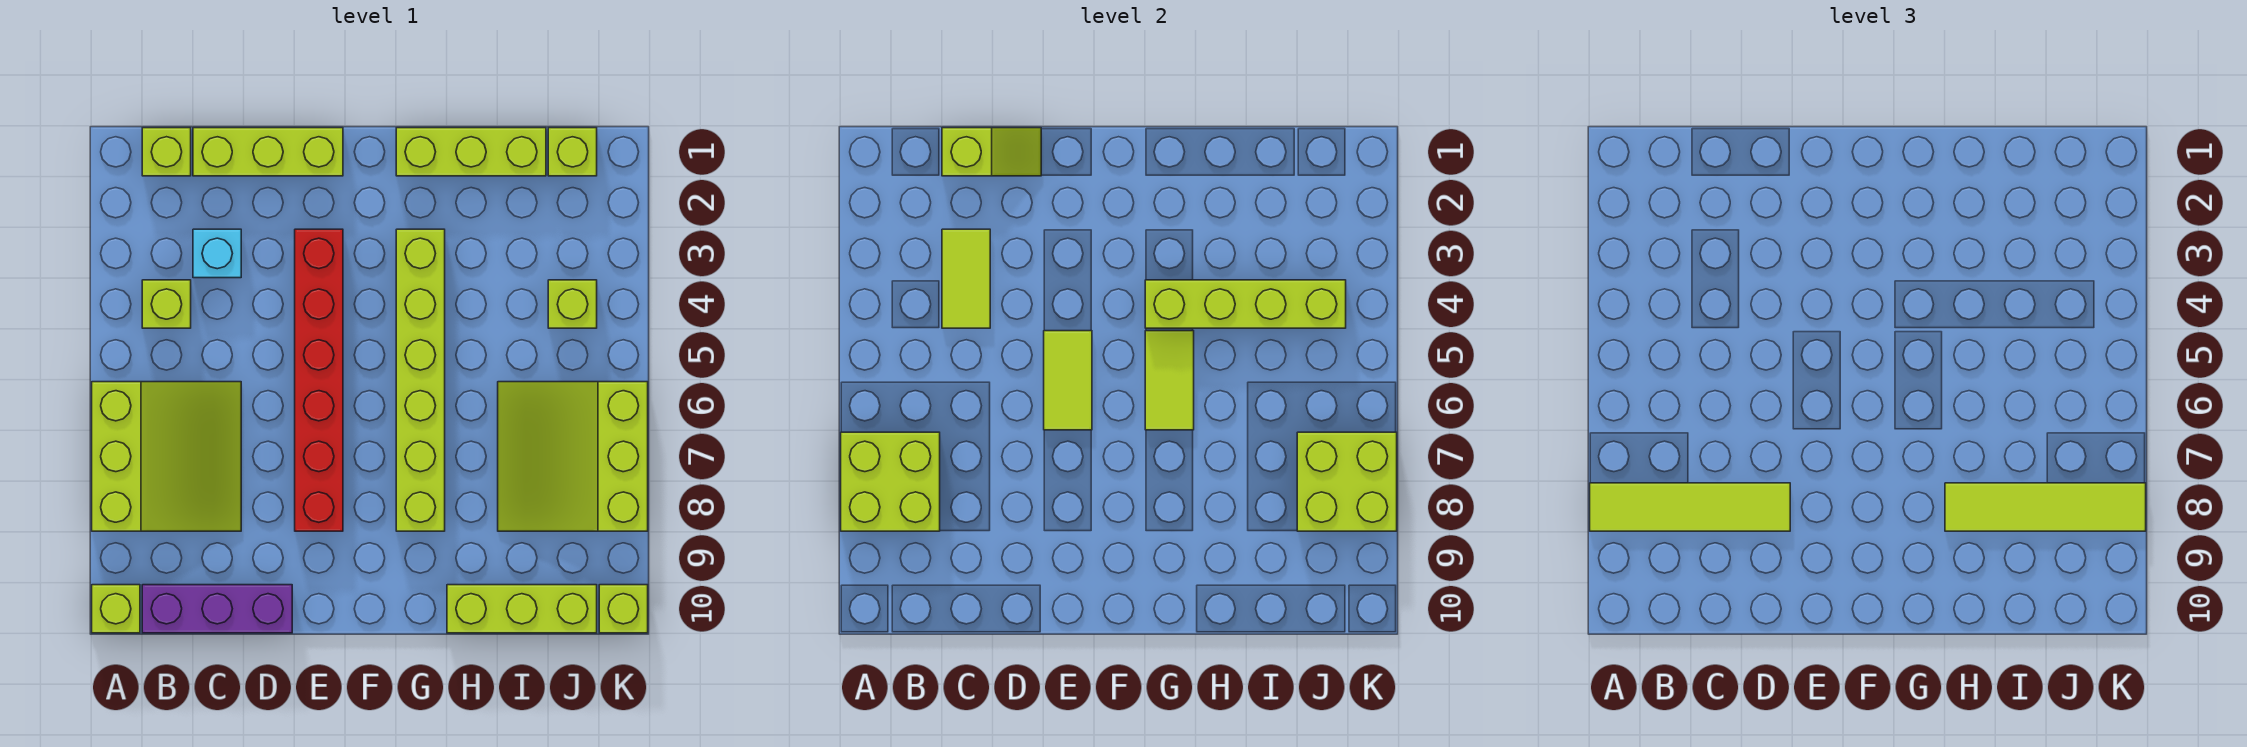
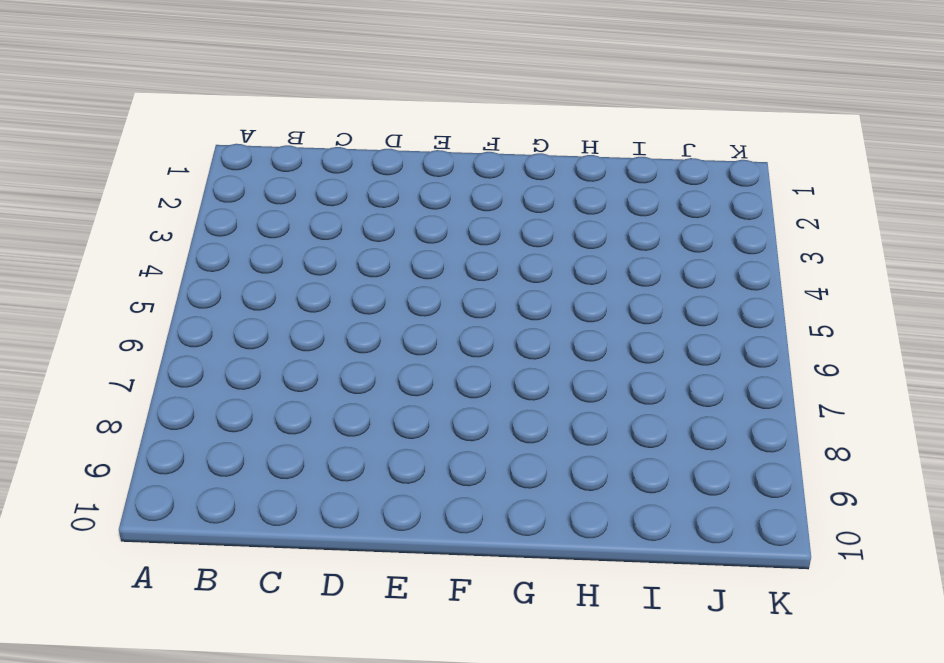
none -> lime 3x3 slope [92,382,241,531]
none -> lime 1x1 brick [92,585,140,633]
none -> lime 1x1 brick [142,128,191,176]

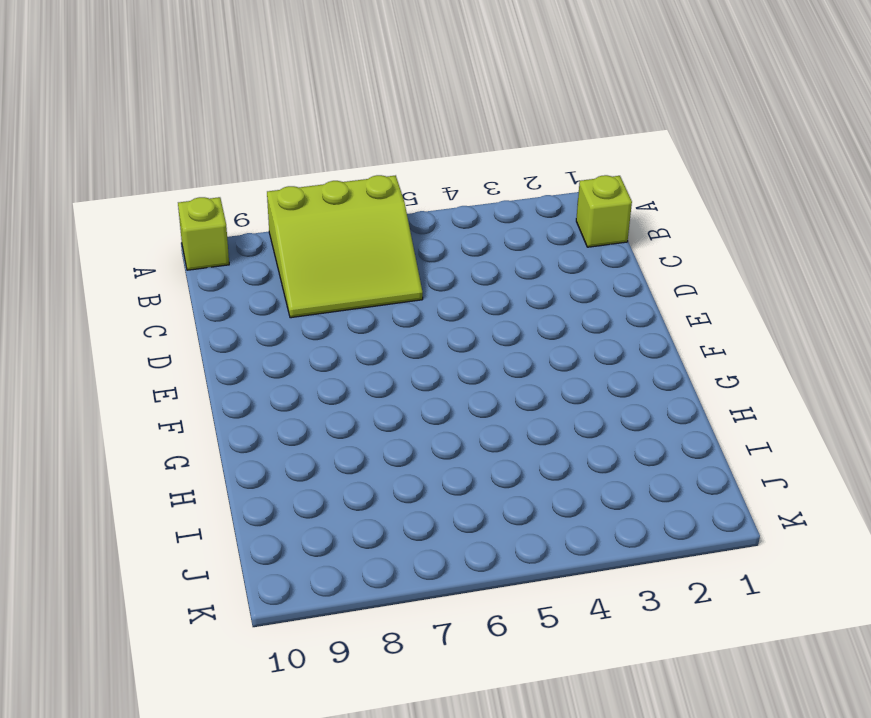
none -> lime 1x1 brick [142,280,191,328]
none -> purple 1x3 brick [142,585,292,633]
none -> lime 1x3 brick [193,128,343,176]

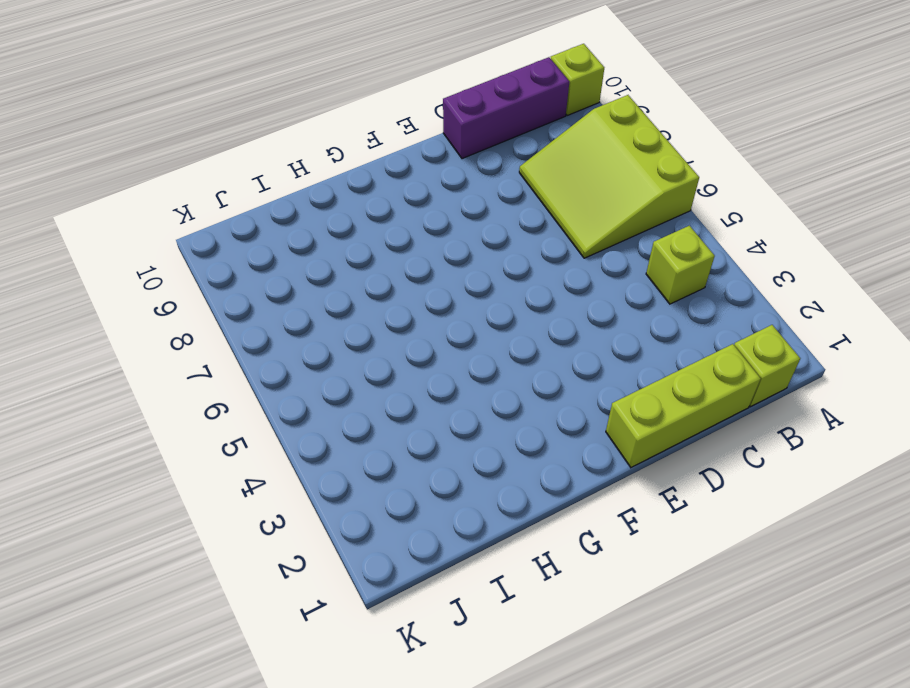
none -> cyan 1x1 brick [193,229,241,278]
none -> red 1x6 brick [295,229,343,531]
none -> lime 1x3 brick [396,128,546,176]

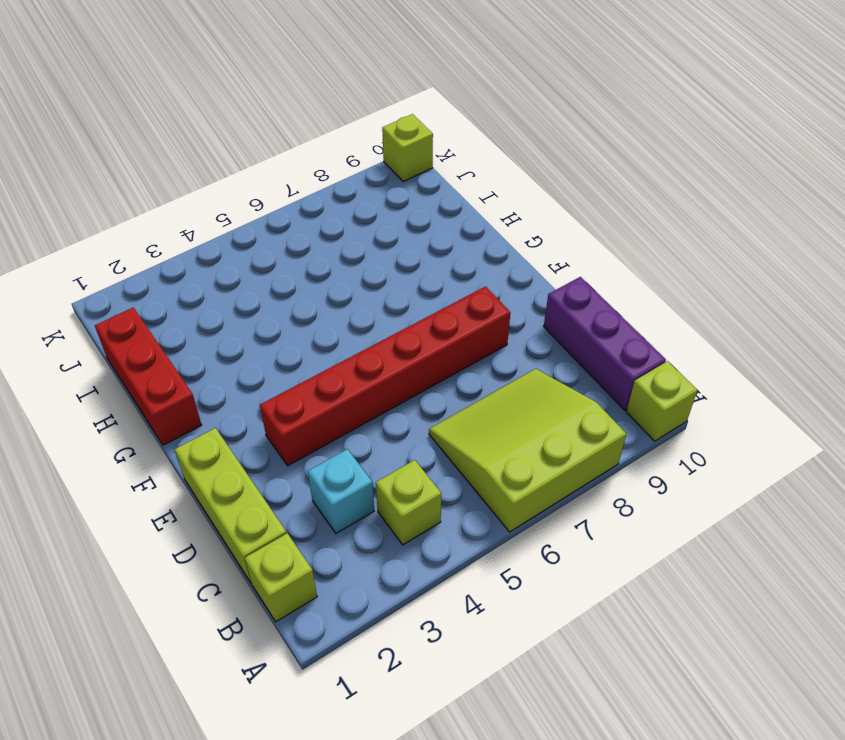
red 1x3 brick [95,308,201,445] -> lime 1x3 brick [396,128,546,176]
none -> lime 1x6 brick [396,229,445,531]
none -> lime 1x3 brick [447,585,597,633]
none -> lime 3x3 slope [498,382,648,531]

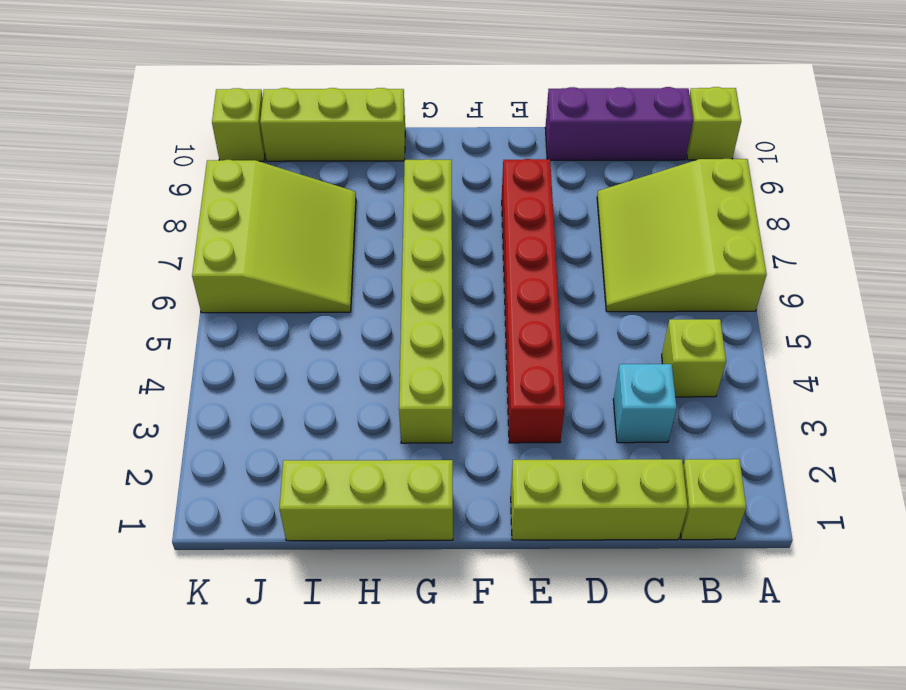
none -> lime 1x1 brick [548,128,597,176]
none -> lime 1x1 brick [548,280,597,328]
none -> lime 2x2 brick [841,432,940,531]

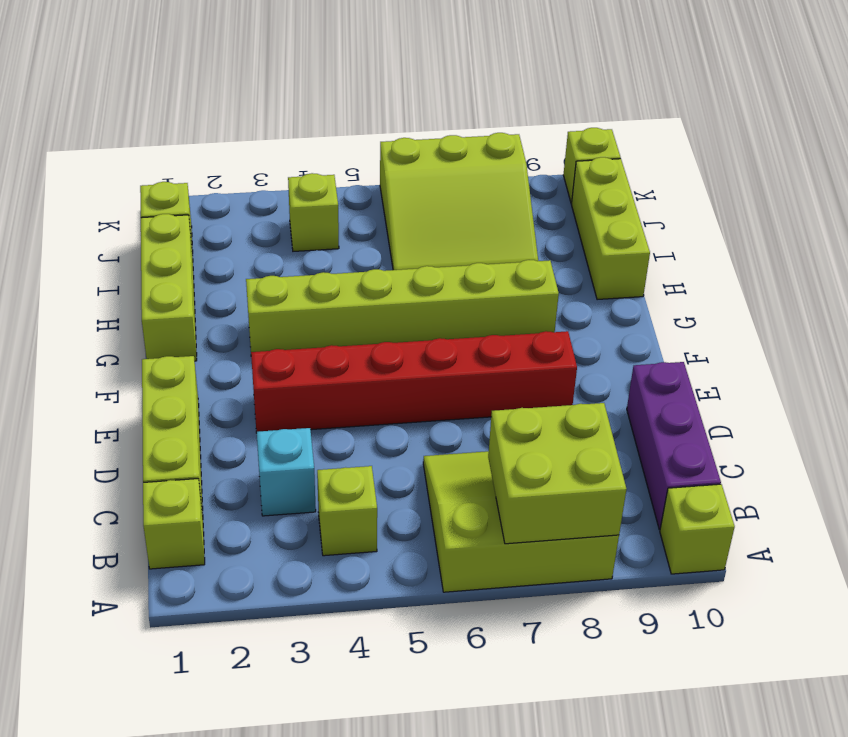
none -> lime 1x2 slope [942,128,1041,176]
none -> lime 1x2 tile [942,229,990,328]
none -> lime 1x2 tile [1044,331,1092,430]

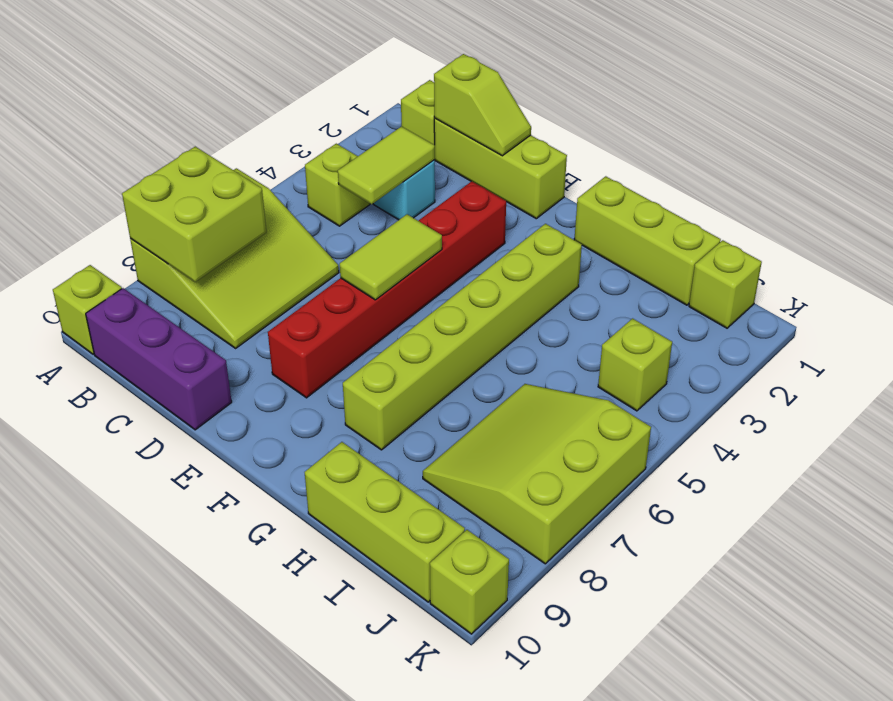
none -> lime 1x4 brick [1145,280,1346,328]
none -> lime 1x2 tile [1145,331,1194,430]
none -> lime 2x2 brick [1297,432,1397,531]

